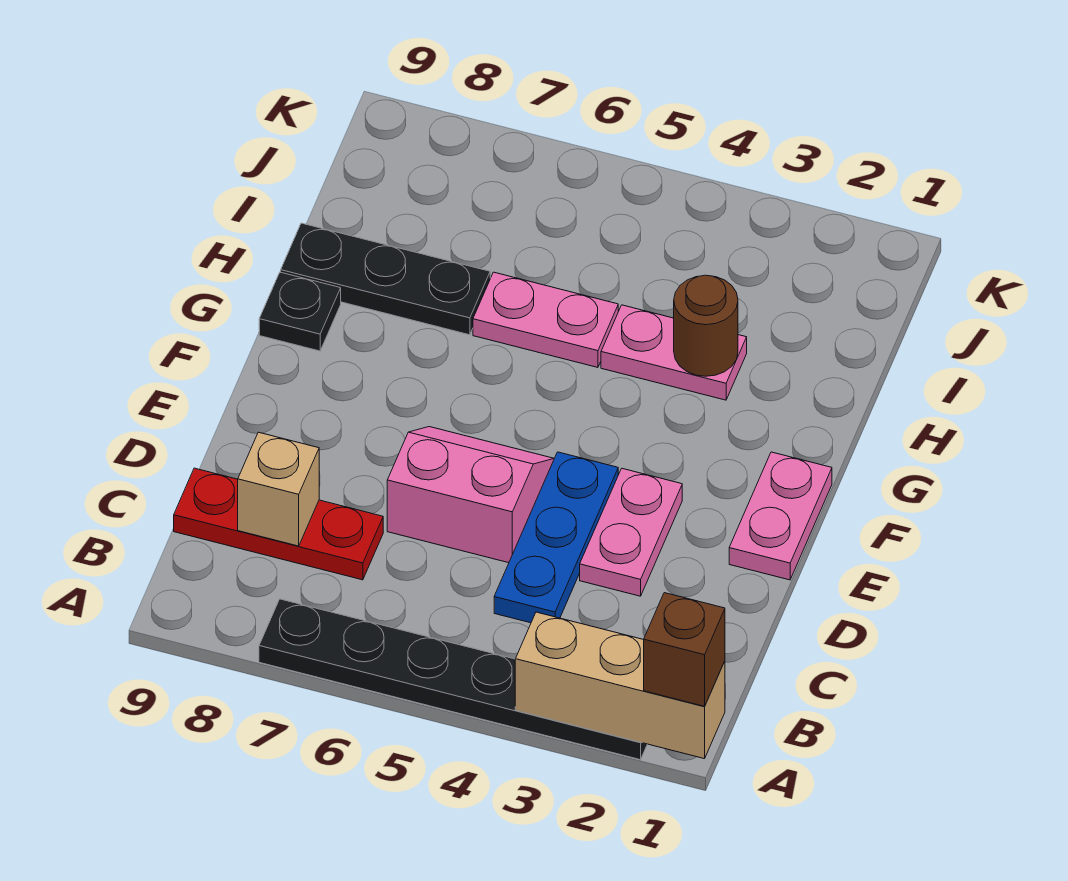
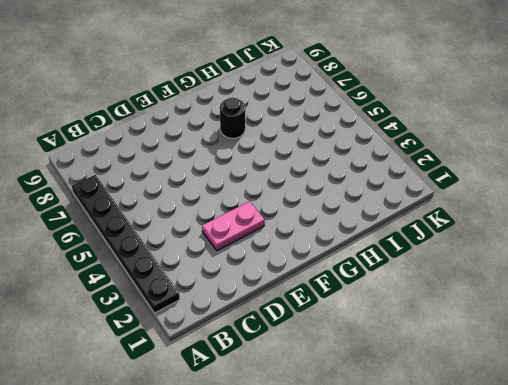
black 1x1 round brick [220,98,245,138] -> none
none -> blue 1x3 plate [494,452,618,623]
none -> red 1x3 plate [174,468,383,580]
none -> pink 2x2 slope [387,427,554,563]

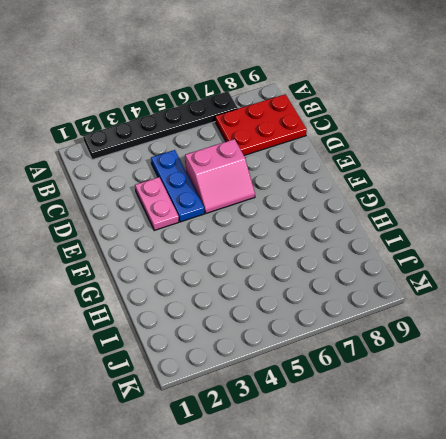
red 2x3 plate [215,94,307,155] -> red 1x3 plate [174,468,383,580]
none -> pink 1x2 plate [729,452,832,580]
none -> black 1x1 plate [259,272,341,351]
none -> pink 1x2 plate [601,305,747,400]

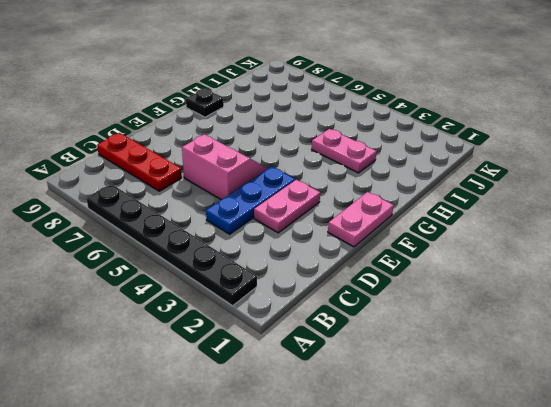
none -> pink 1x2 plate [473,272,618,367]
none -> black 1x3 plate [281,223,490,335]
none -> tan 1x3 brick [515,612,725,759]

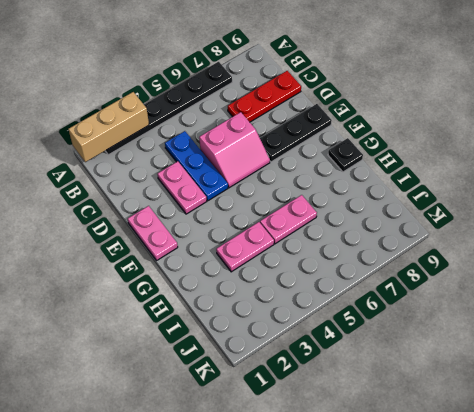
black 1x3 plate [260,104,332,162] -> black 1x3 plate moved to [281,223,490,335]
none -> tan 1x1 brick [238,432,319,546]
none -> brown 1x1 round brick [674,275,738,376]
none -> brown 1x1 brick [644,593,725,706]

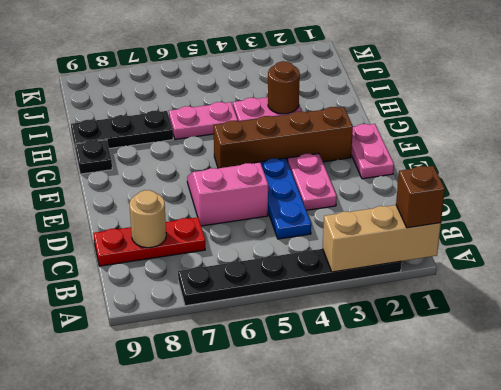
tan 1x1 round brick [130,190,166,248] -> tan 1x1 brick [238,432,319,546]
brown 1x4 brick [214,107,353,168] -> none

